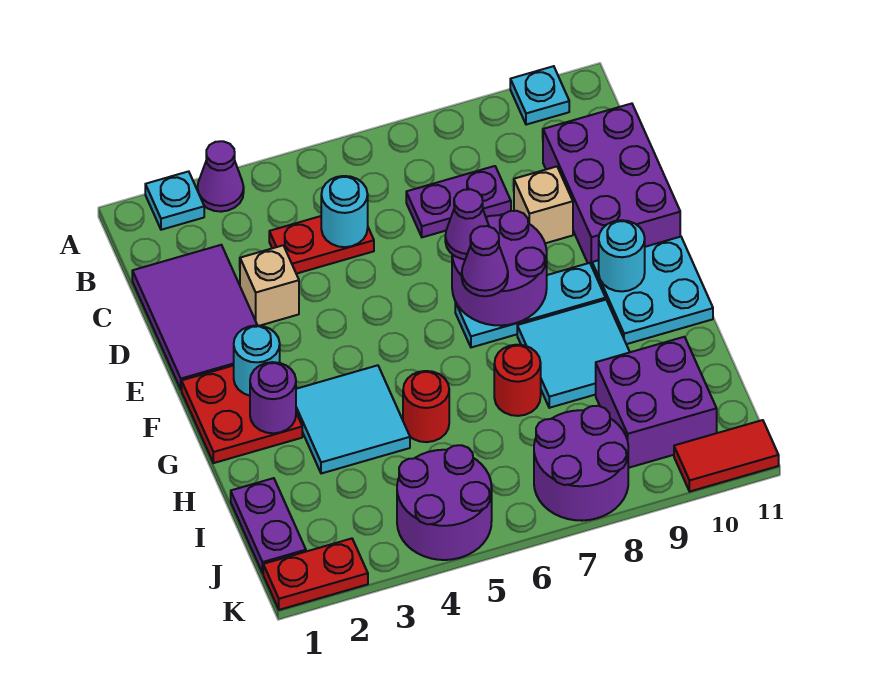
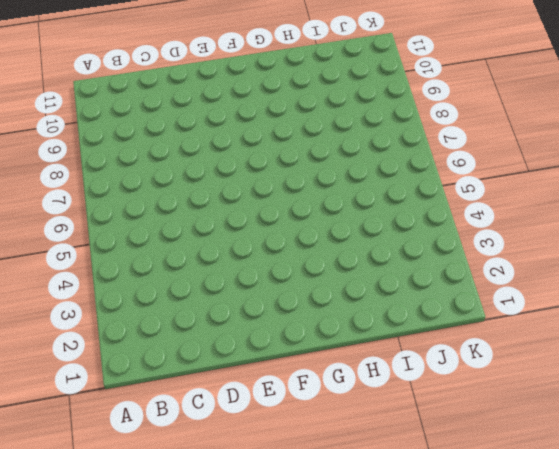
none -> cyan 1x1 plate [145,171,204,230]
none -> purple 1x1 cone [197,141,244,212]
none -> cyan 1x1 plate [510,66,569,125]

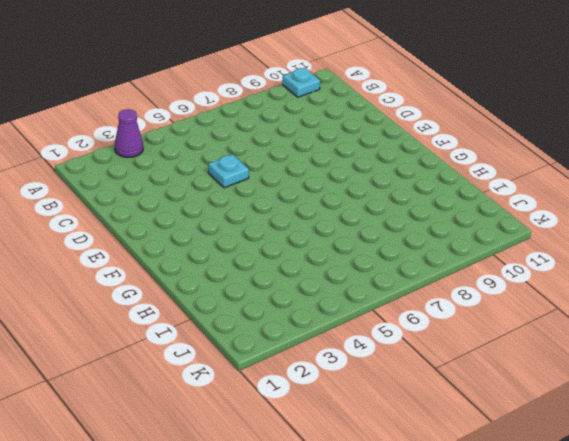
cyan 1x1 plate [208,154,249,188] -> cyan 1x1 plate moved to [145,171,204,230]
none -> purple 2x3 tile [132,245,258,390]
none -> red 1x2 plate [269,216,374,274]
none -> purple 1x2 plate [406,166,511,237]

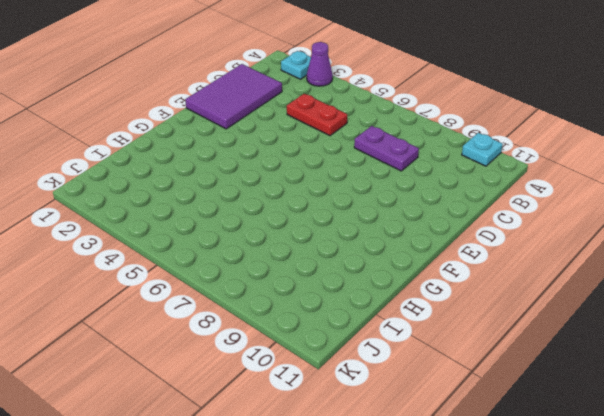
none -> purple 2x3 brick [543,104,680,266]
none -> tan 1x1 brick [240,245,299,326]
none -> tan 1x1 brick [514,167,573,243]

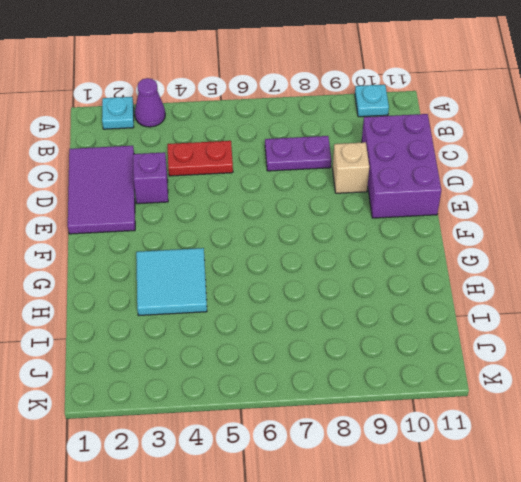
purple 1x1 brick [133,152,168,204] -> tan 1x1 brick [240,245,299,326]
none -> red 2x2 plate [182,365,302,463]
none -> cyan 1x3 plate [455,263,606,347]
none -> cyan 2x2 plate [592,237,713,344]

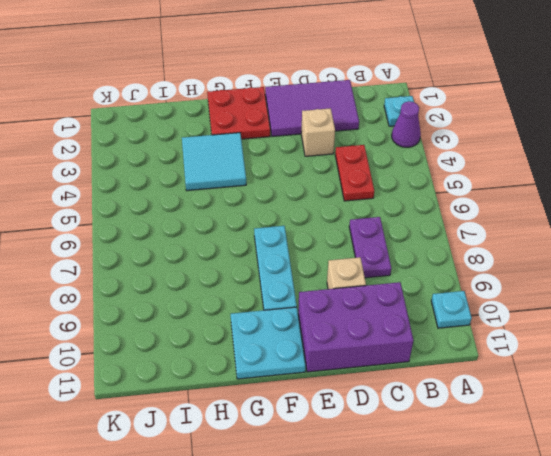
none -> cyan 2x2 tile [517,300,630,408]
none -> red 1x1 round brick [403,371,449,442]
none -> red 1x1 round brick [494,345,541,416]

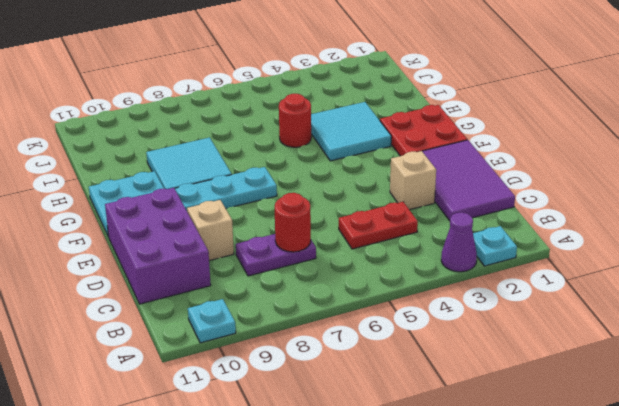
red 1x1 round brick [275,193,311,252] -> red 1x1 round brick moved to [494,345,541,416]
none -> purple 1x2 plate [231,478,306,573]
none -> purple 2x2 brick [596,337,717,468]
none -> purple 2x2 round brick [397,445,492,560]

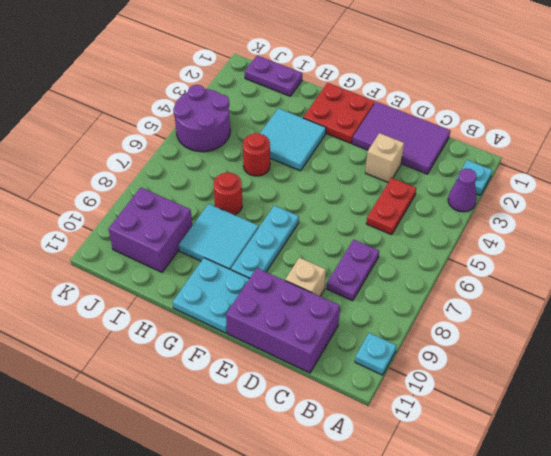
none -> purple 2x2 round brick [534,406,628,521]
none -> red 1x2 plate [263,539,368,610]
none -> red 1x2 tile [674,420,779,491]

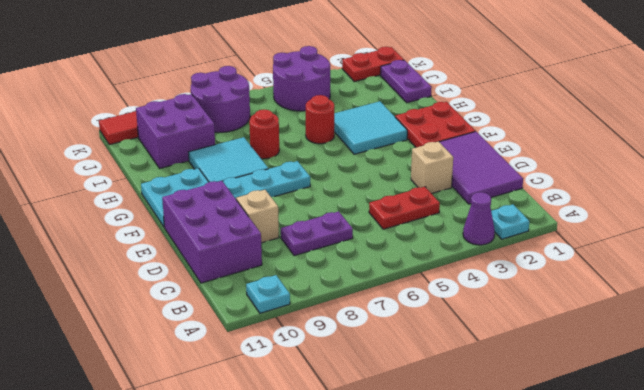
none -> cyan 1x1 round brick [321,176,368,247]
none -> purple 2x2 round brick [452,211,547,326]
none -> cyan 1x1 round brick [234,325,280,396]

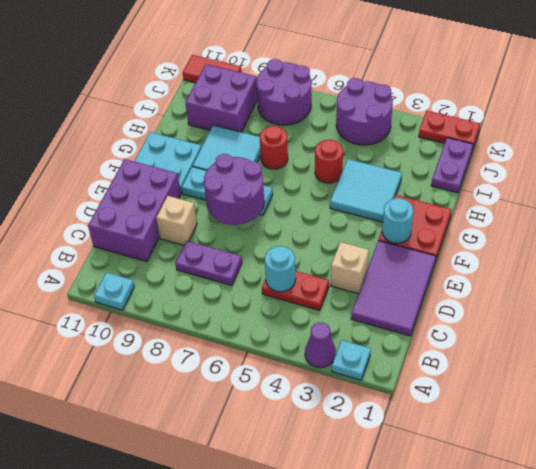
none -> cyan 1x1 round brick [599,220,645,292]
none -> purple 1x1 round brick [250,362,296,433]
none -> purple 1x1 cone [445,189,489,259]

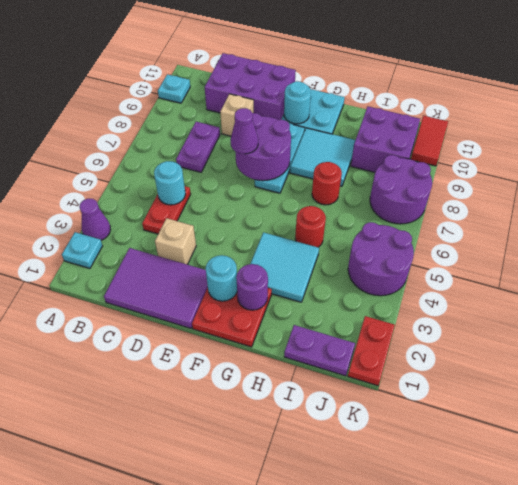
none -> purple 1x1 cone [462,226,508,296]

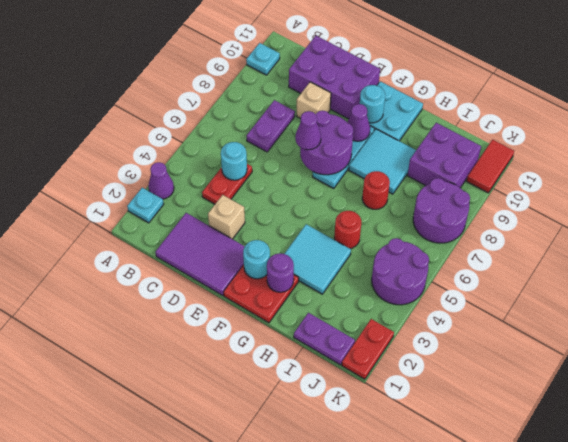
purple 1x1 cone [347,104,370,141] -> purple 1x1 cone moved to [462,226,508,296]

